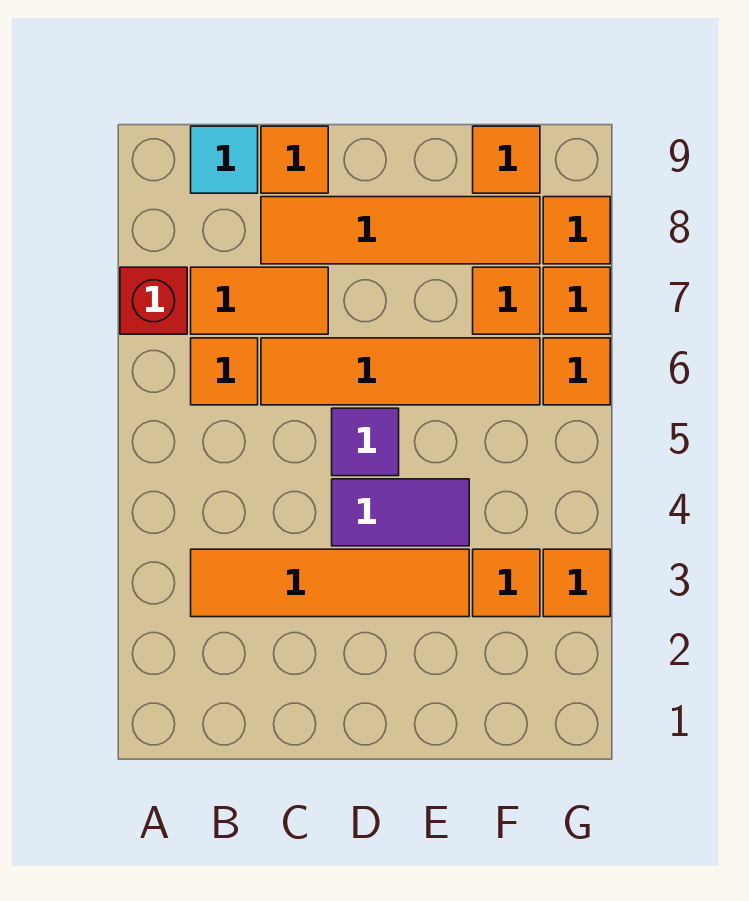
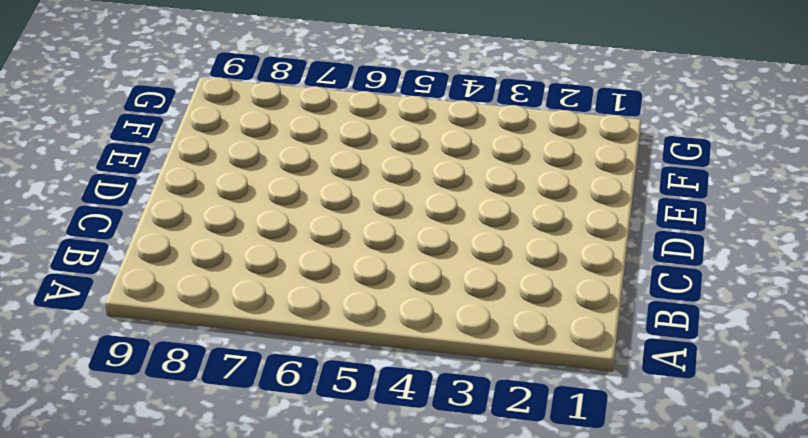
none -> red 1x1 brick [120,267,187,334]
none -> orange 1x4 tile [191,549,469,617]
none -> orange 1x1 tile [191,338,258,405]

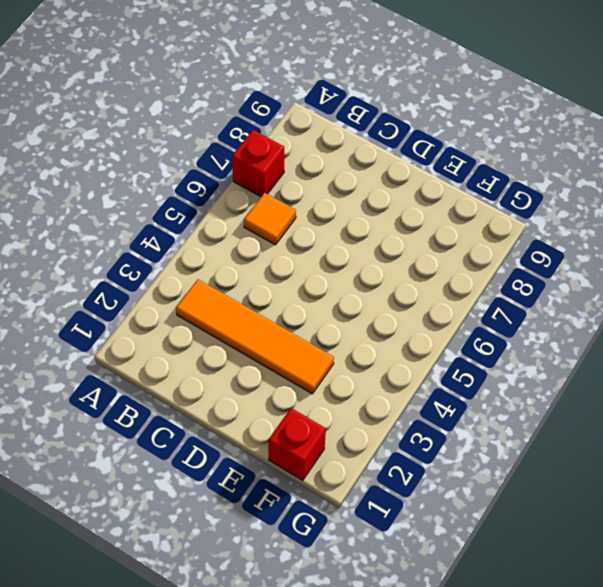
red 1x1 brick [268,408,326,480] -> none
none -> orange 1x2 tile [191,267,328,334]
none -> cyan 1x1 tile [191,126,258,193]
none -> orange 1x4 tile [261,338,540,405]

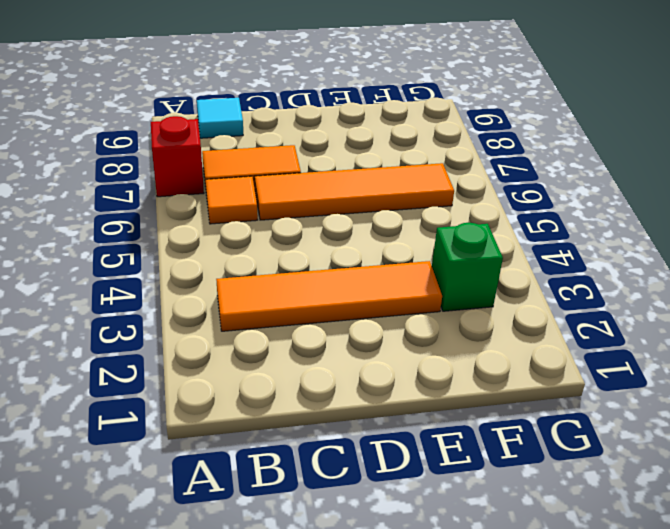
green 1x1 brick [432,223,503,311] -> orange 1x1 tile [473,549,540,617]
none -> orange 1x4 tile [261,197,540,264]
none -> orange 1x1 tile [261,126,328,193]
none -> purple 1x2 tile [332,479,469,546]

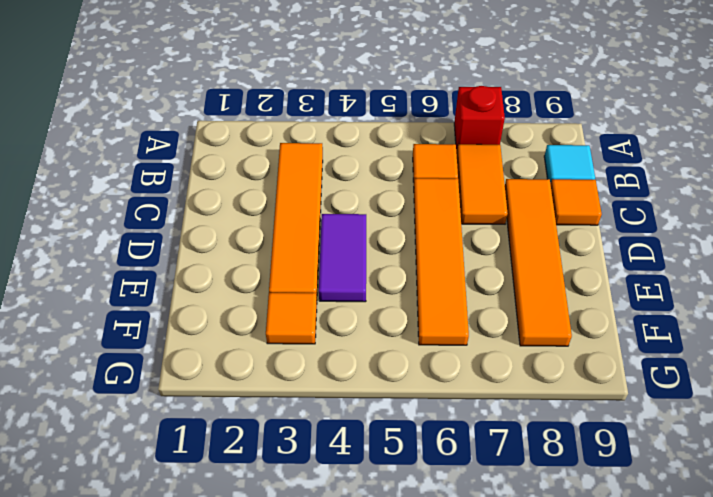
none -> purple 1x1 tile [332,408,399,476]
none -> orange 1x1 tile [473,267,540,334]
none -> orange 1x1 tile [473,126,540,193]

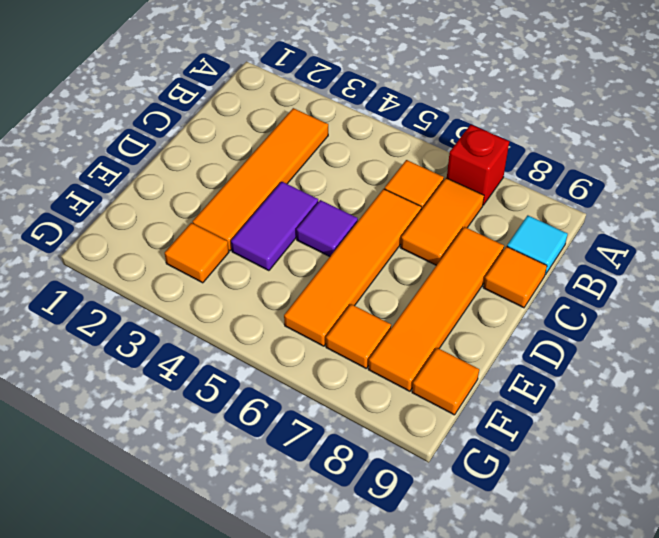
none -> orange 1x1 tile [543,549,610,617]
none -> orange 1x1 tile [543,338,610,405]
none -> orange 1x1 tile [543,267,610,334]

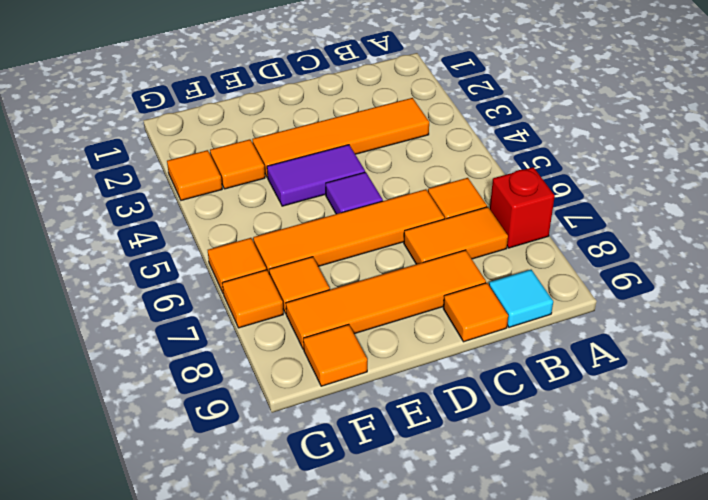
none -> orange 1x1 tile [543,197,610,264]

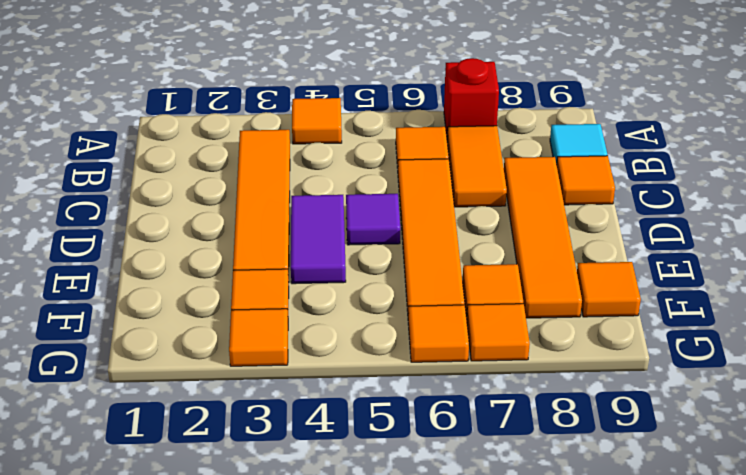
orange 1x1 tile [292,98,342,144] -> orange 1x1 tile moved to [543,197,610,264]

